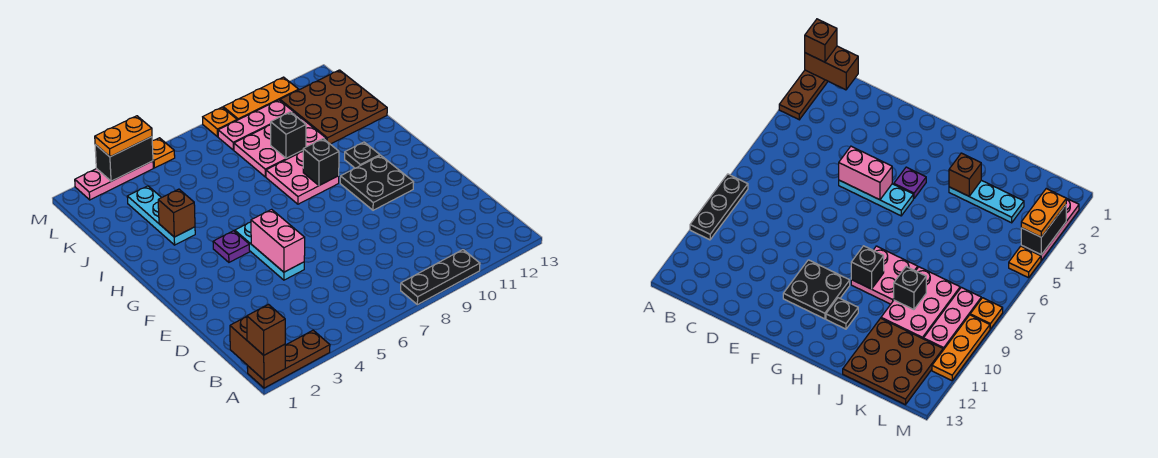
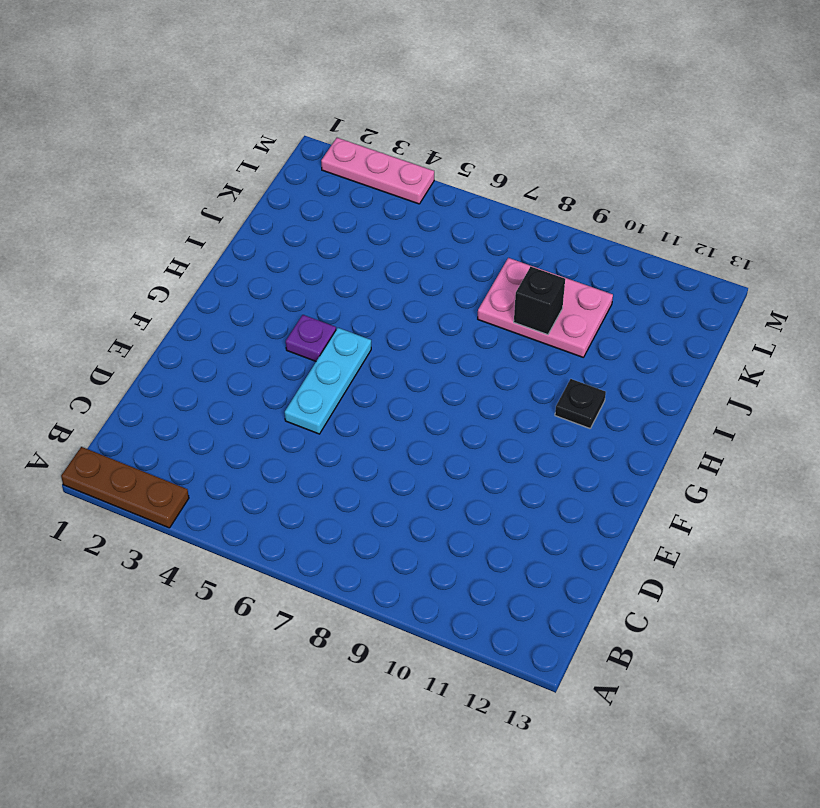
none -> black 1x3 plate [401,250,480,305]
none -> black 2x2 plate [340,155,414,210]
none -> pink 2x2 plate [266,152,339,204]

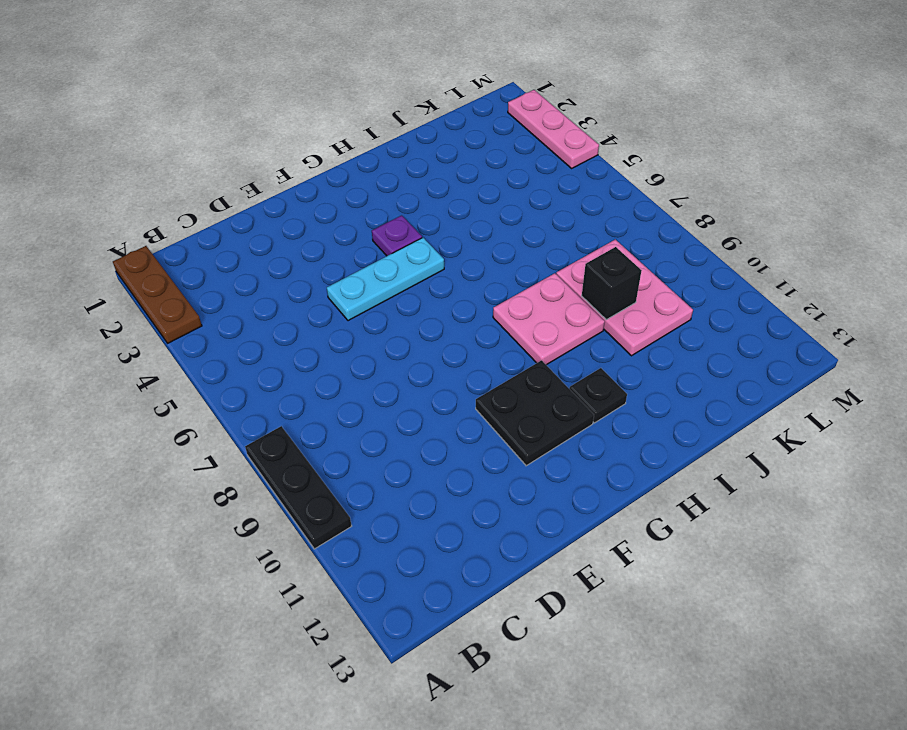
none -> cyan 1x3 plate [127,186,195,245]
none -> brown 3x3 plate [280,70,387,144]
none -> pink 1x3 plate [218,100,294,150]

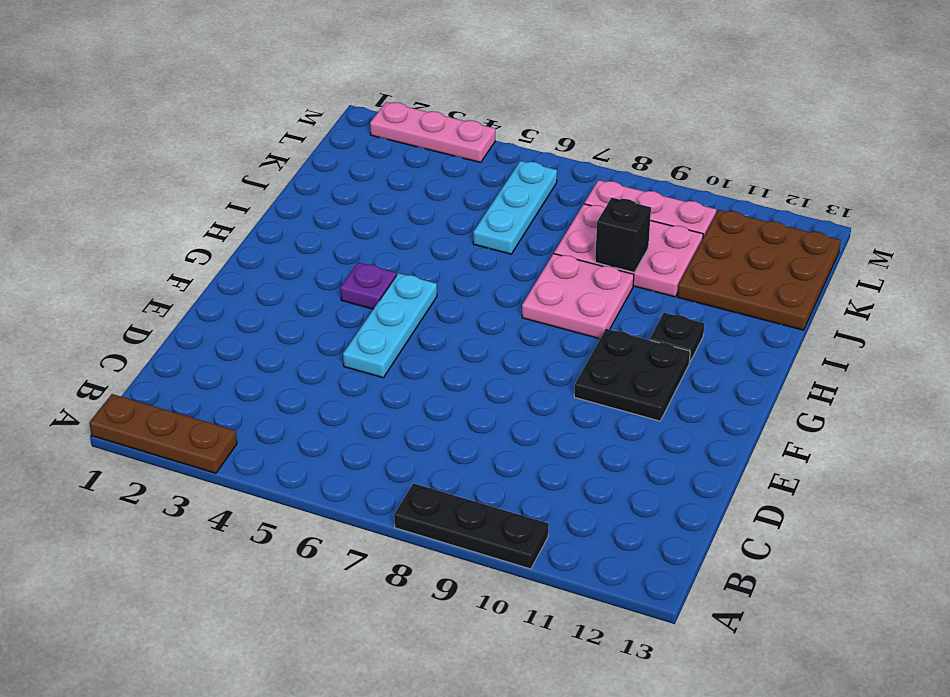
cyan 1x3 plate [473,161,557,254] -> cyan 1x3 plate moved to [127,186,195,245]
none -> orange 1x1 plate [152,138,175,168]
none -> orange 1x1 plate [203,107,237,137]
none -> orange 1x3 plate [223,77,299,120]

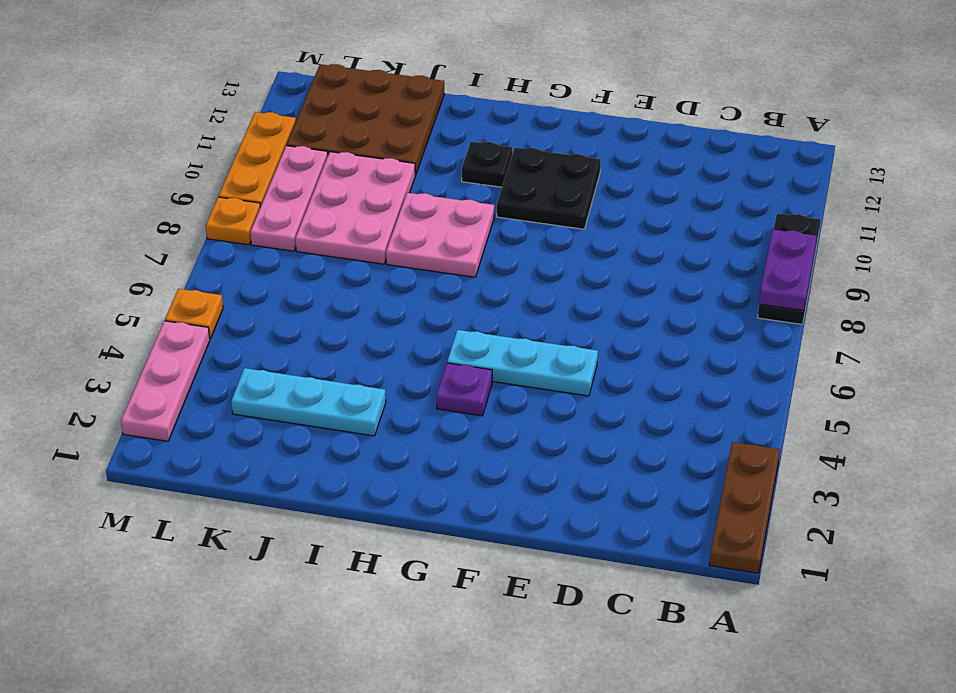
purple 1x2 plate [759,230,817,311] -> none
none -> brown 1x2 brick [230,317,285,380]
none -> pink 1x2 brick [251,209,305,272]
none -> black 1x1 brick [303,139,339,185]

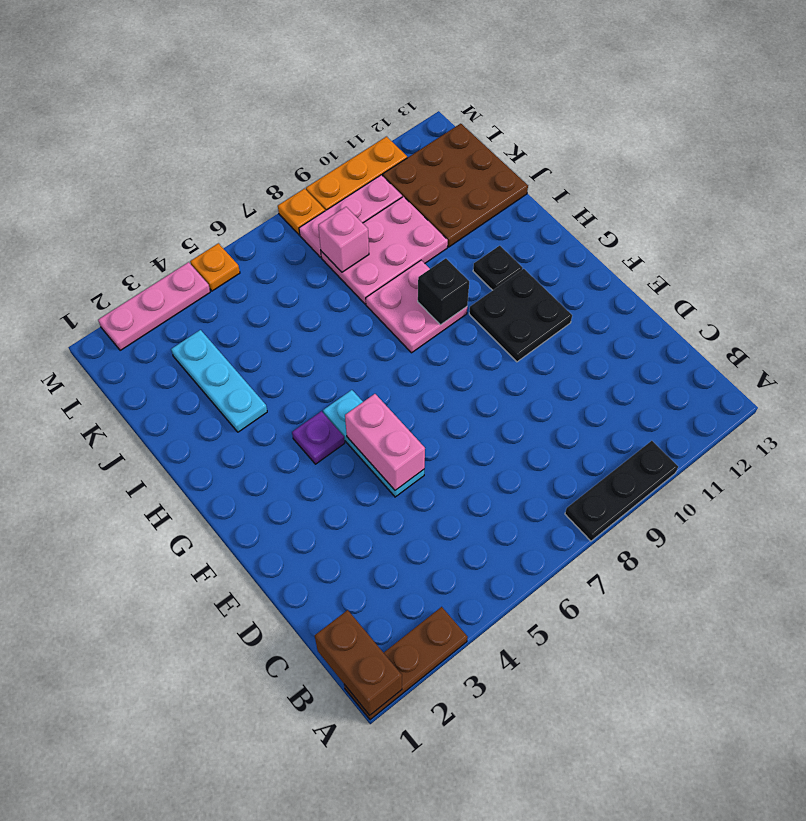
pink 1x1 brick [318,207,369,272] -> none
none -> brown 1x1 brick [158,189,195,237]
none -> black 1x1 brick [271,112,306,158]
none -> black 1x2 brick [95,137,153,181]

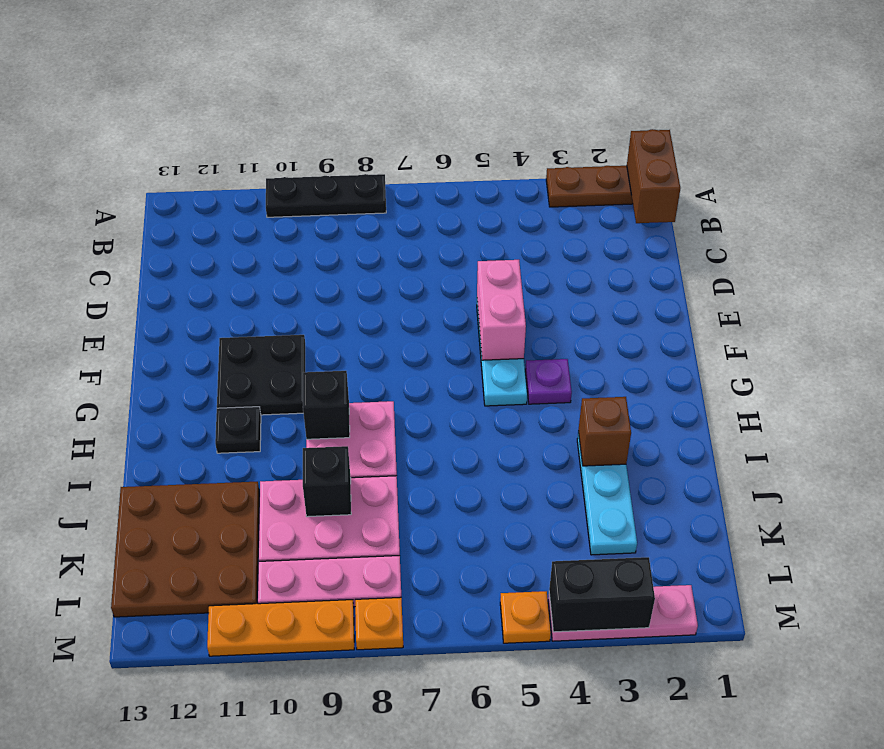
none -> brown 1x1 brick [247,304,285,355]
none -> orange 1x2 plate [95,116,152,157]

